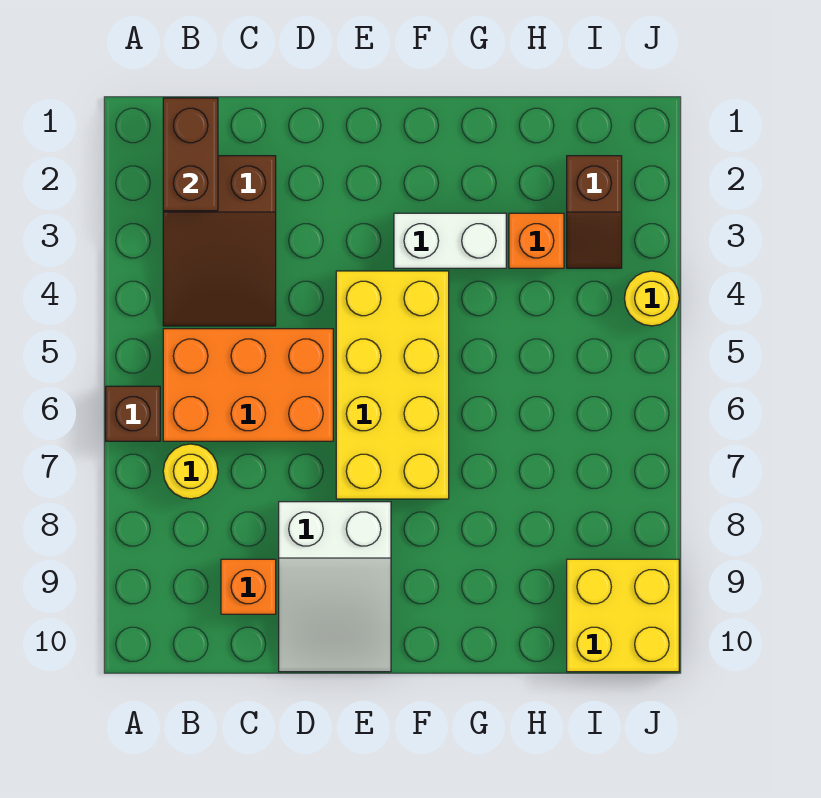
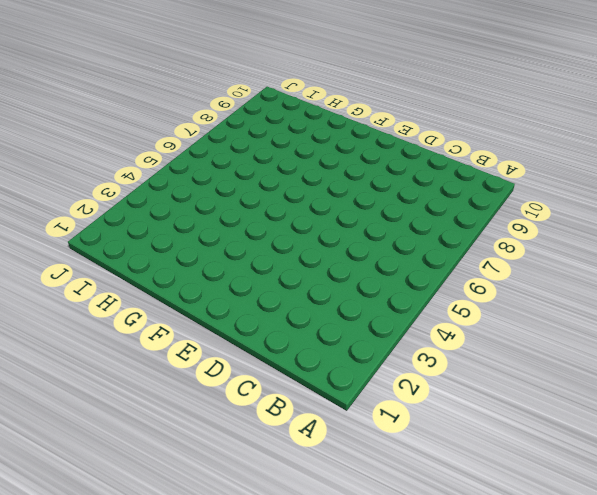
none -> brown 1x1 brick [106,386,160,441]
none -> brown 2x3 slope [163,156,276,326]
none -> orange 2x3 brick [163,329,333,441]

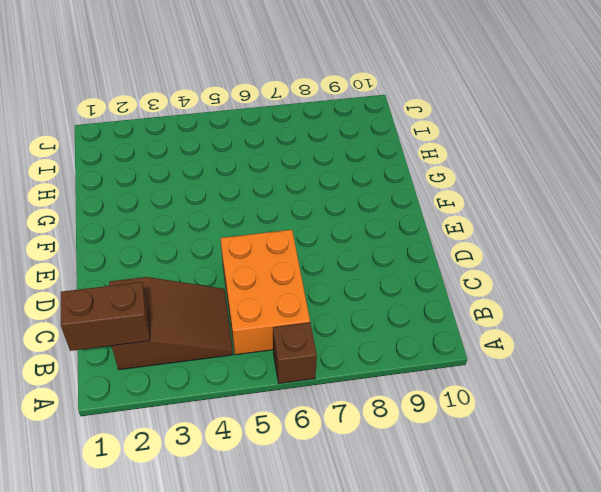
none -> yellow 1x1 round brick [163,444,218,499]
none -> orange 1x1 brick [221,559,276,614]
none -> white 2x3 slope [279,502,391,672]

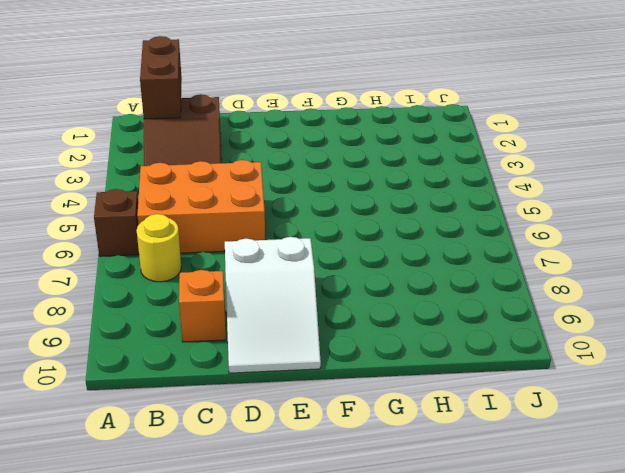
none -> yellow 2x4 brick [336,271,449,499]
none -> white 1x2 brick [394,213,506,268]
none -> orange 1x1 brick [509,213,564,268]

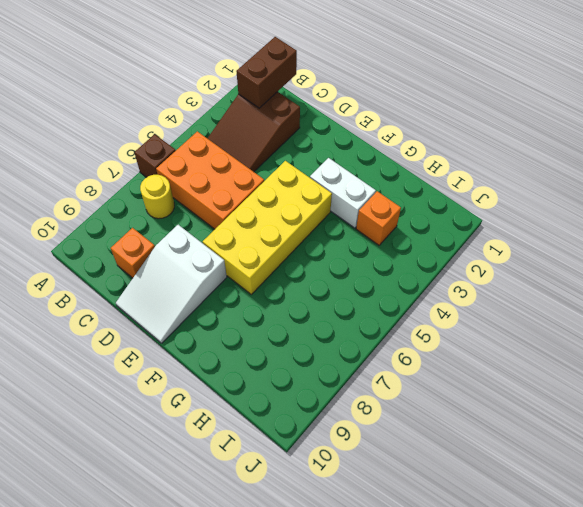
none -> brown 1x2 slope [567,156,622,268]
none -> yellow 2x2 brick [567,559,679,672]
none -> yellow 1x1 round brick [624,271,679,326]

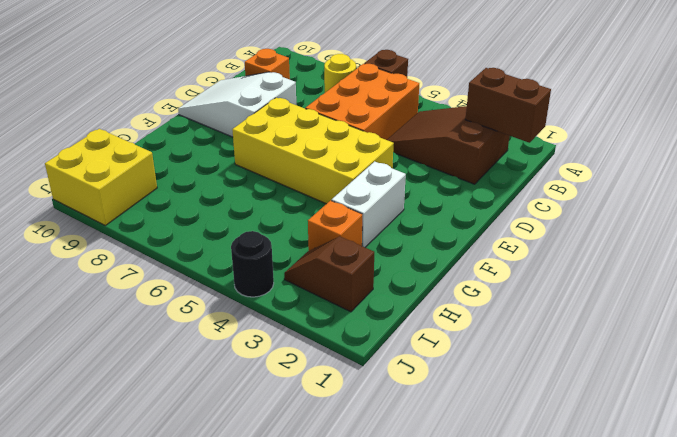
black 1x1 round brick [231,231,274,297] -> yellow 1x1 round brick [624,271,679,326]

